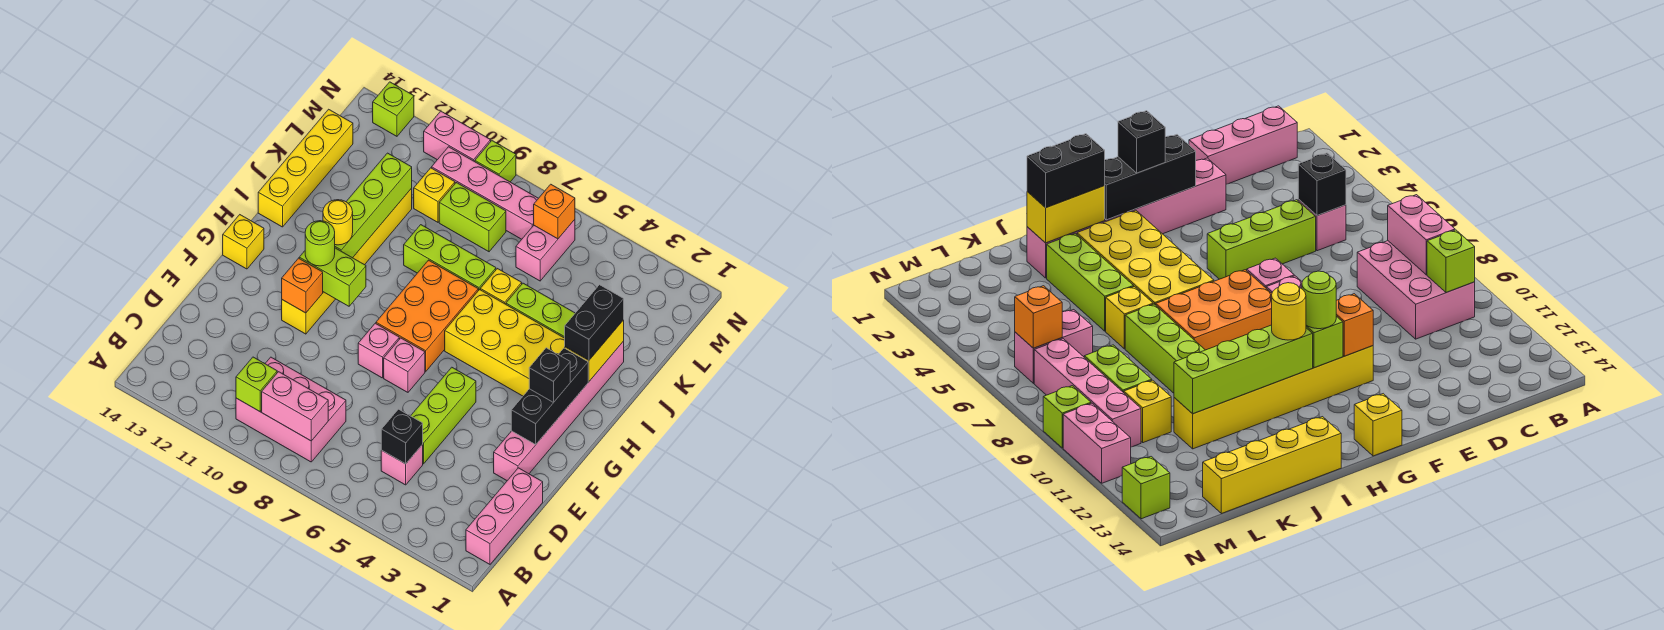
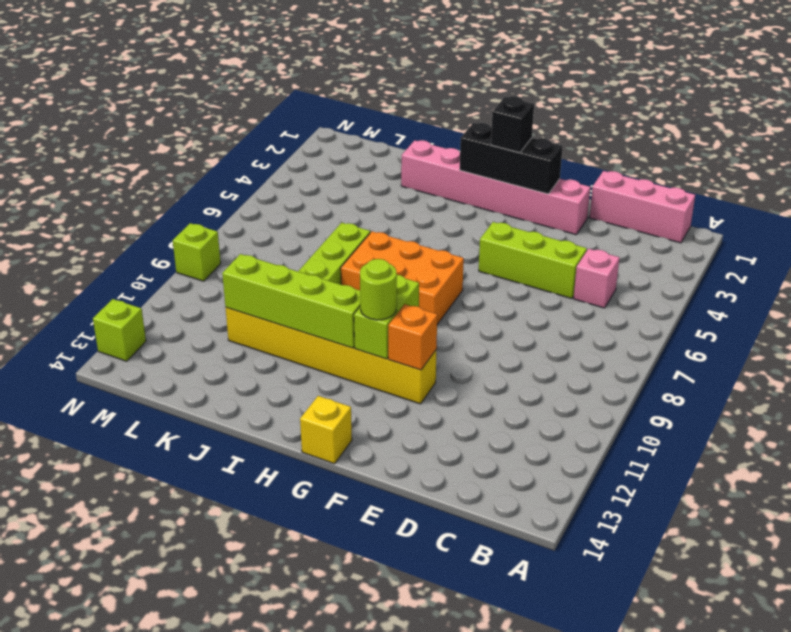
none -> pink 2x3 brick [236,357,346,462]
none -> pink 1x1 brick [384,338,425,392]
none -> pink 1x1 brick [358,323,399,378]
none -> yellow 2x4 brick [445,290,565,396]

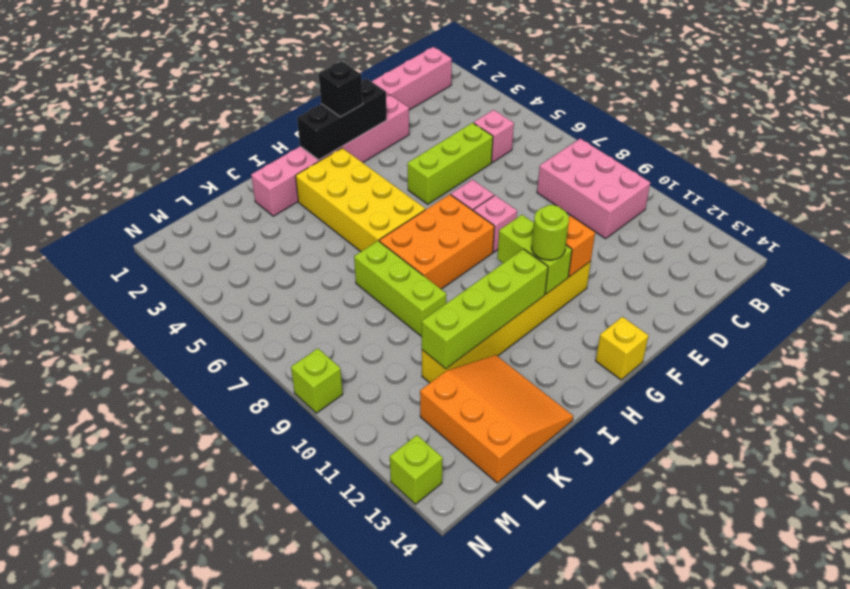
orange 3x3 slope [420,355,573,483] -> yellow 1x4 brick [258,109,353,227]
none -> lime 1x3 brick [506,283,575,338]
none -> yellow 1x1 brick [480,269,522,304]
none -> pink 1x2 brick [516,220,575,281]
none -> lime 1x2 brick [439,183,506,252]

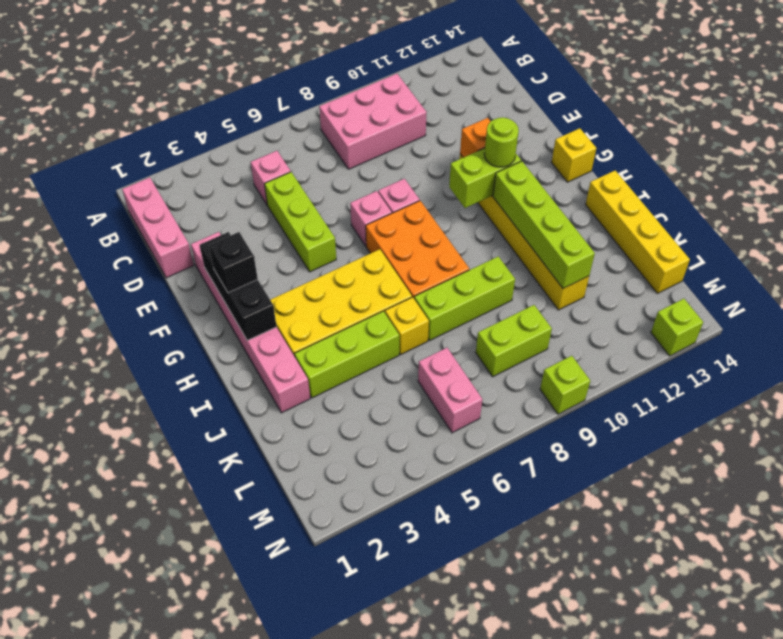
none -> yellow 1x1 brick [414,168,455,222]
none -> pink 1x4 brick [432,147,538,239]
none -> pink 1x2 brick [424,111,491,162]
none -> pink 1x2 brick [262,372,328,441]

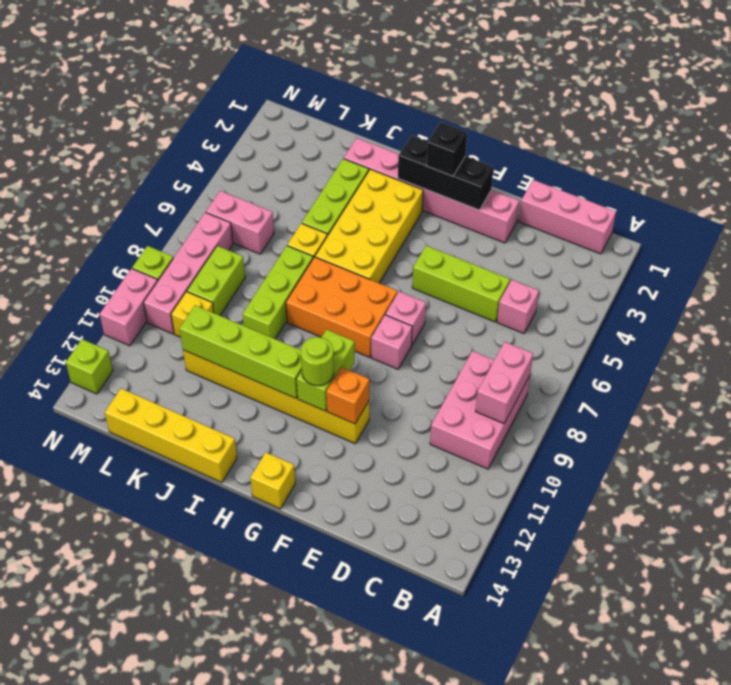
none -> lime 1x1 brick [236,357,277,411]
none -> black 1x1 brick [381,409,423,464]
none -> yellow 1x2 brick [565,320,624,381]
none -> orange 1x1 brick [534,184,575,239]

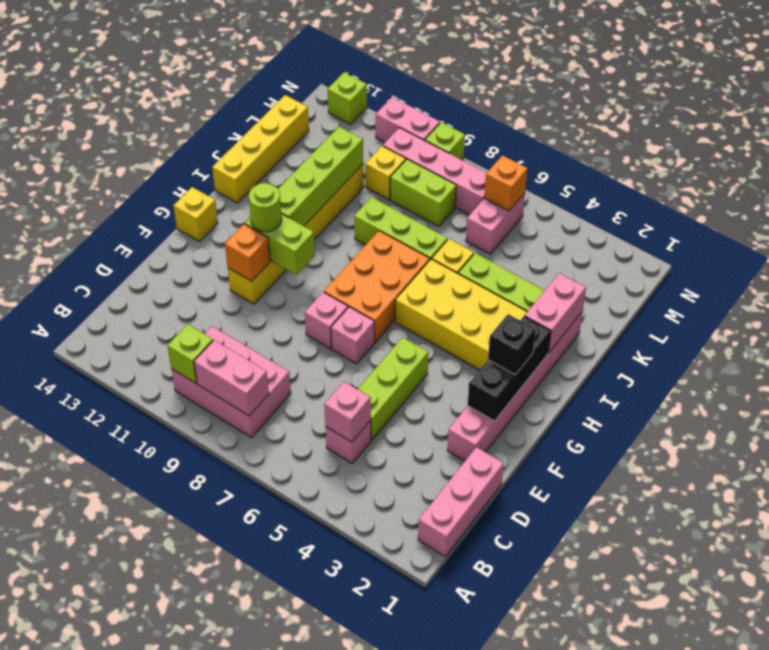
pink 1x1 brick [324,382,371,442] -> black 1x1 brick [381,409,423,464]
pink 1x2 brick [525,273,586,353] -> yellow 1x2 brick [565,320,624,381]
none -> yellow 1x1 round brick [323,200,353,245]
none -> black 1x2 brick [565,285,624,360]

